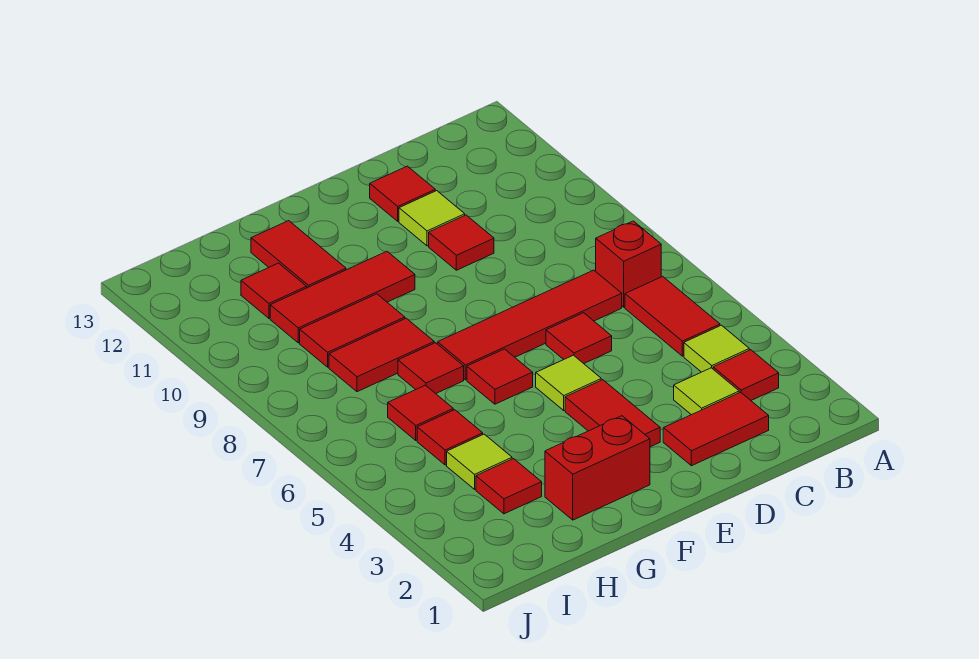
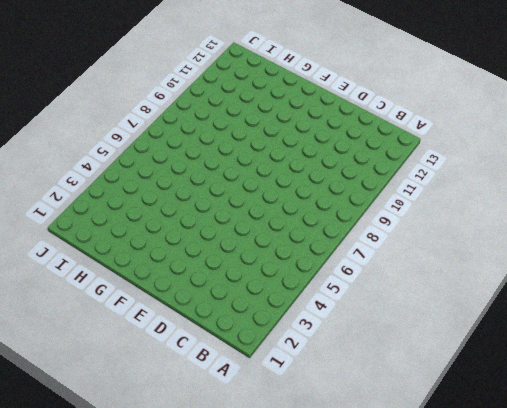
none -> red 1x1 tile [713,350,779,400]
none -> lime 1x1 tile [684,325,749,372]
none -> red 1x2 tile [625,276,720,356]

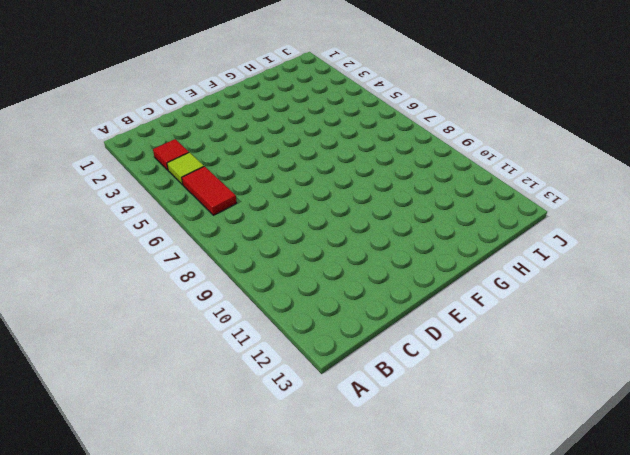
none -> red 1x1 brick [596,221,661,307]
none -> red 1x2 tile [663,392,769,466]
none -> lime 1x1 tile [674,368,739,415]

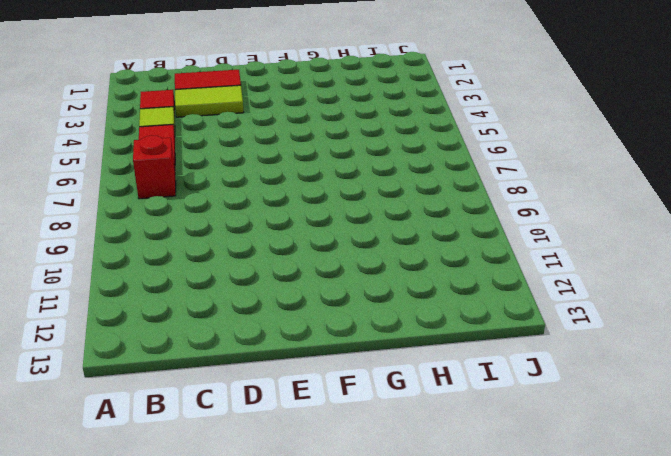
lime 1x2 tile [175,85,244,117] -> lime 1x1 tile [674,368,739,415]
none -> red 1x4 tile [438,270,622,380]
none -> red 1x1 tile [546,313,612,364]
none -> red 1x1 tile [429,215,494,270]

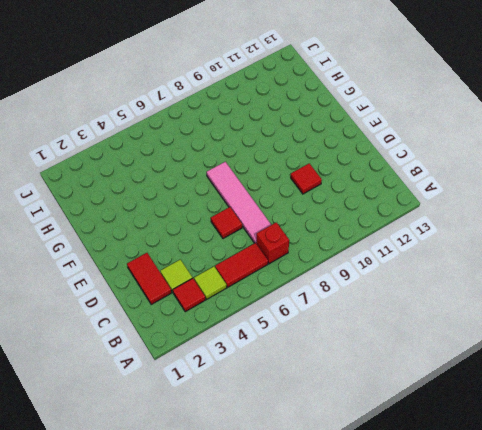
pink 1x4 tile [207,162,271,244] -> red 1x4 tile [438,270,622,380]
none -> lime 1x1 tile [399,191,465,246]
none -> red 1x1 tile [370,166,435,221]
none -> red 1x2 tile [565,380,660,447]

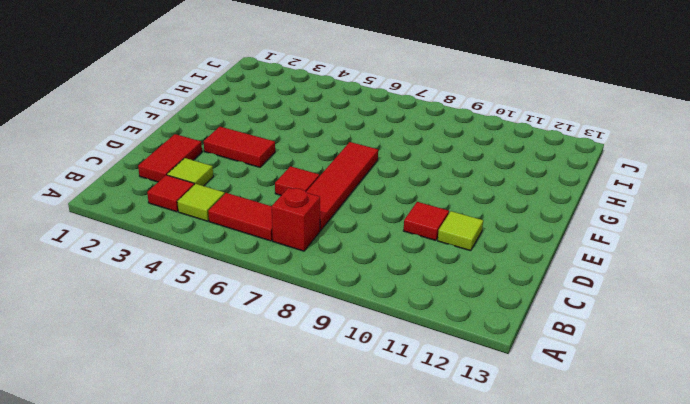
none -> red 1x1 tile [370,166,435,221]
none -> lime 1x1 tile [536,355,601,410]
none -> red 1x2 brick [545,416,650,520]

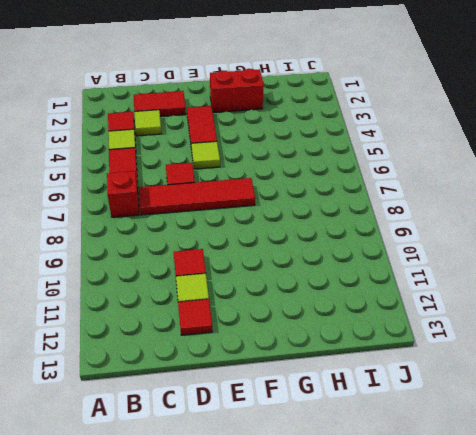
none -> red 1x1 tile [467,349,533,404]
none -> red 1x3 tile [270,251,415,343]
none -> red 1x1 tile [398,343,464,394]

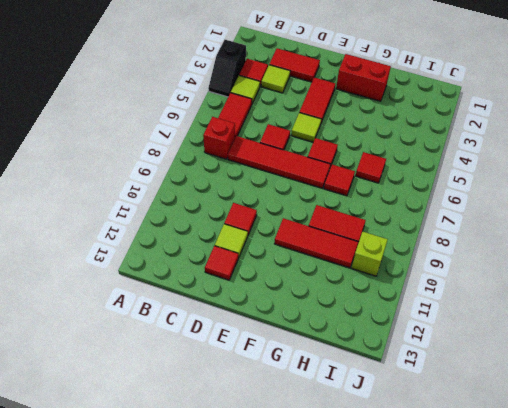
black 1x2 slope [208,40,246,97] -> none
lime 1x1 brick [352,231,388,276] -> none
none -> red 1x2 tile [329,318,434,392]
none -> red 1x2 tile [251,221,346,288]
none -> red 1x1 tile [476,459,542,514]

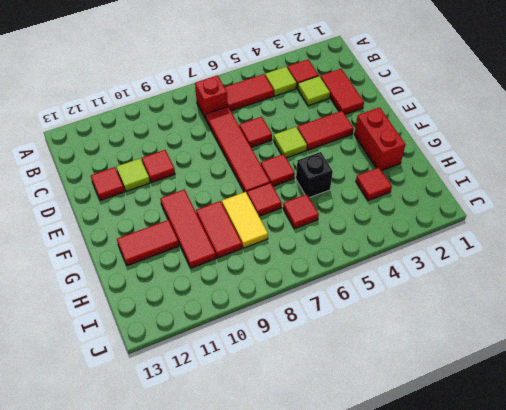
black 1x1 brick [296,152,333,198] -> none
yellow 1x2 tile [222,192,268,248] -> red 1x2 tile [329,318,434,392]
none -> lime 1x1 tile [447,434,512,489]
none -> red 1x1 tile [417,410,483,465]
none -> red 1x1 tile [241,263,307,318]

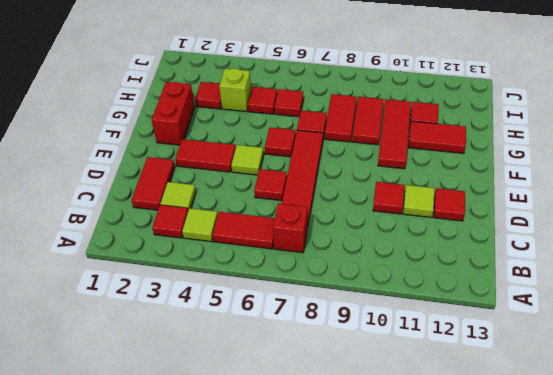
lime 1x1 brick [219,68,251,112] -> lime 1x1 tile [447,434,512,489]

